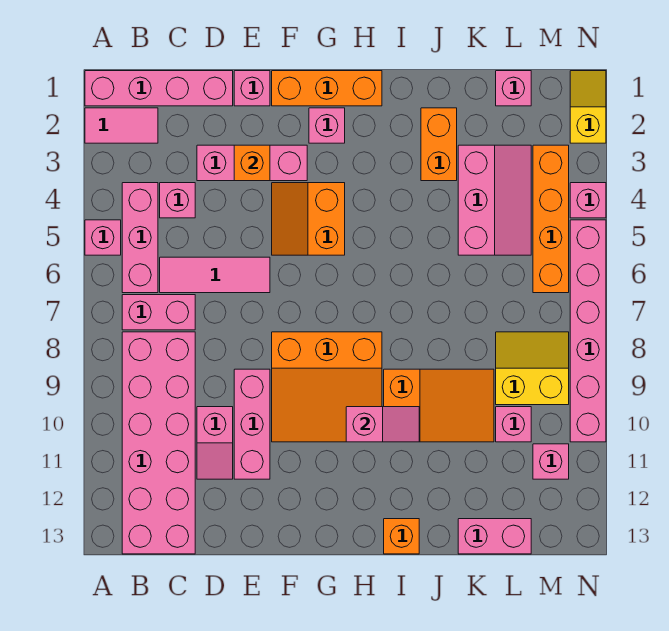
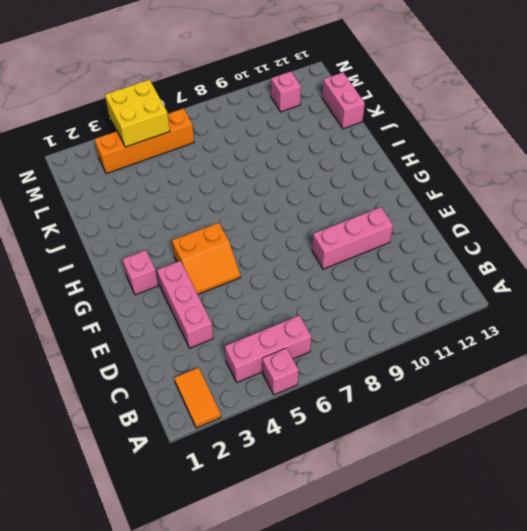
orange 1x2 tile [174,367,221,428] -> pink 1x2 tile [85,108,158,143]
yellow 2x2 brick [105,80,170,147] -> none
none -> pink 1x4 brick [85,71,233,106]
none -> pink 1x2 brick [122,295,195,330]
none -> pink 2x6 brick [122,332,195,554]
none -> pink 1x1 brick [160,183,195,218]

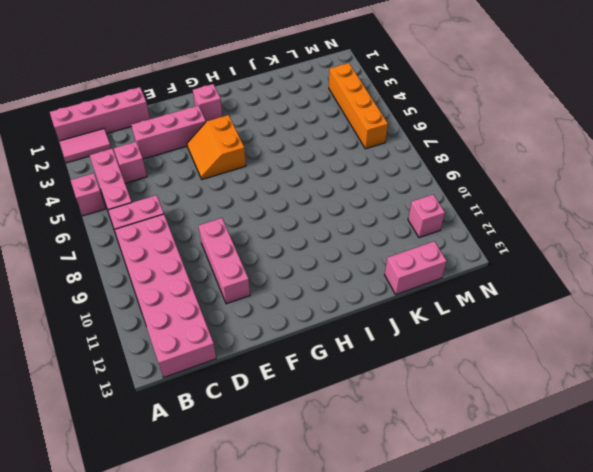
none -> pink 1x3 tile [160,257,270,293]
none -> pink 1x2 slope [197,407,233,479]
none -> pink 1x1 brick [234,71,270,106]
none -> orange 1x3 brick [272,71,382,106]

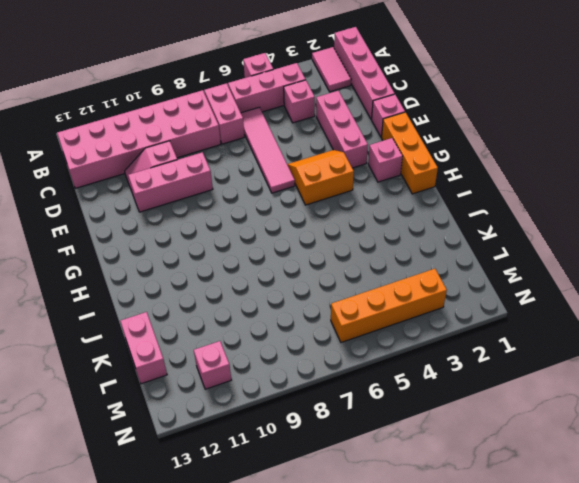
pink 1x4 tile [241,107,295,193] -> pink 1x3 tile [160,257,270,293]
none -> orange 3x3 slope [272,332,382,442]
none -> orange 2x3 slope [384,369,494,442]
none -> orange 1x1 brick [384,519,419,554]
none -> orange 1x2 brick [421,108,457,181]

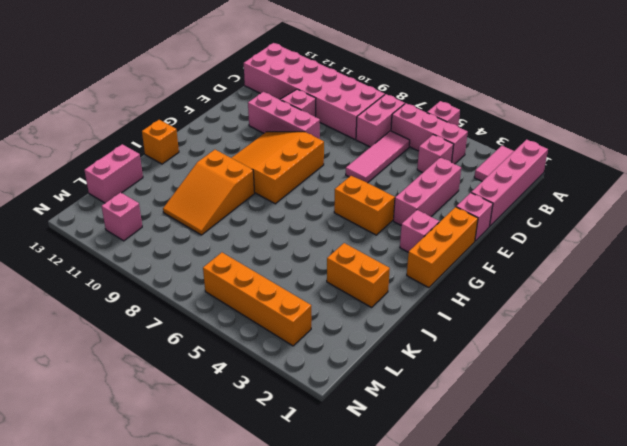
none -> pink 2x3 slope [458,145,531,255]
none -> pink 1x1 brick [496,71,531,106]
none -> yellow 2x2 slope [496,332,569,405]
none -> pink 1x1 brick [496,407,531,442]

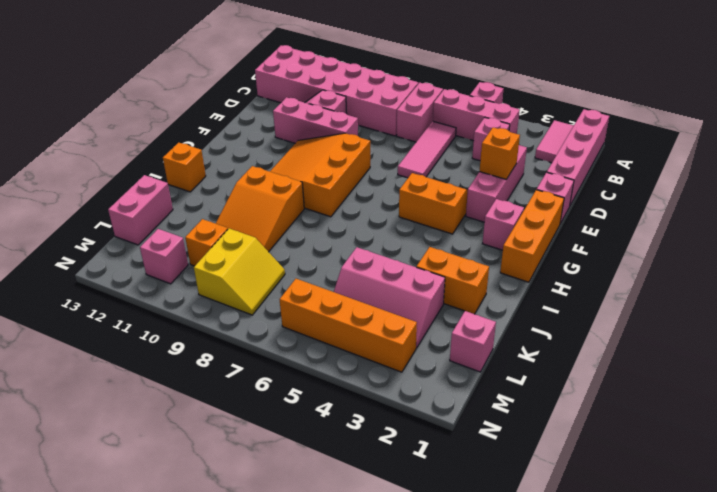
orange 1x1 brick [185,219,228,266] -> pink 1x1 brick [496,407,531,442]
none -> yellow 1x2 slope [570,71,606,143]
none -> pink 1x1 brick [570,183,606,218]
none -> pink 1x6 brick [570,220,606,442]
none -> pink 1x2 slope [346,407,419,442]

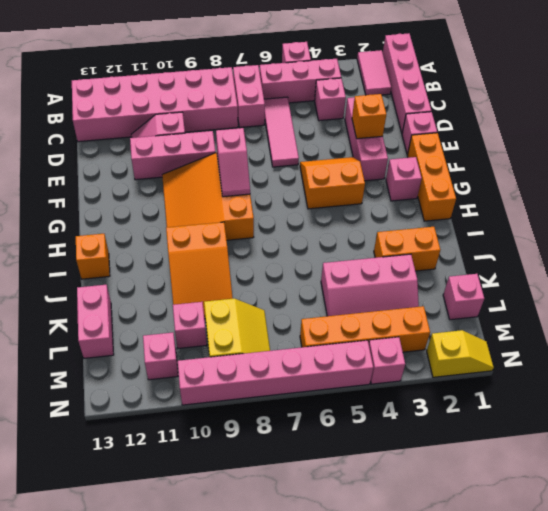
pink 1x2 slope [216,128,250,197] -> pink 1x2 slope moved to [346,407,419,442]

